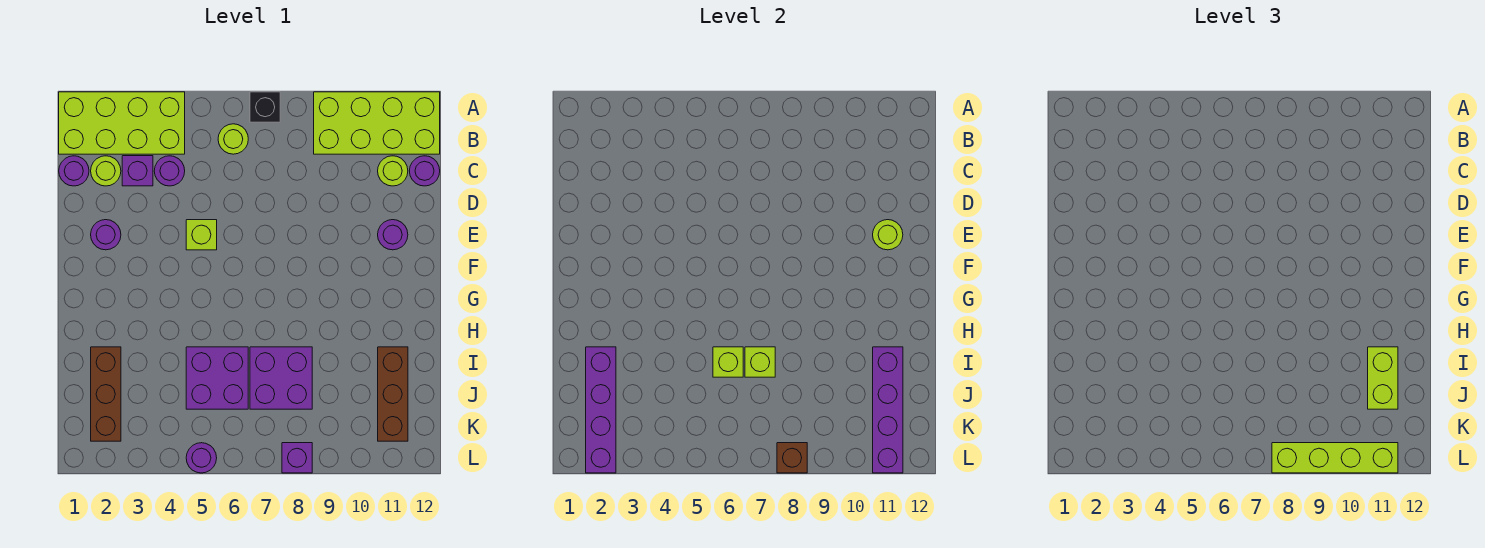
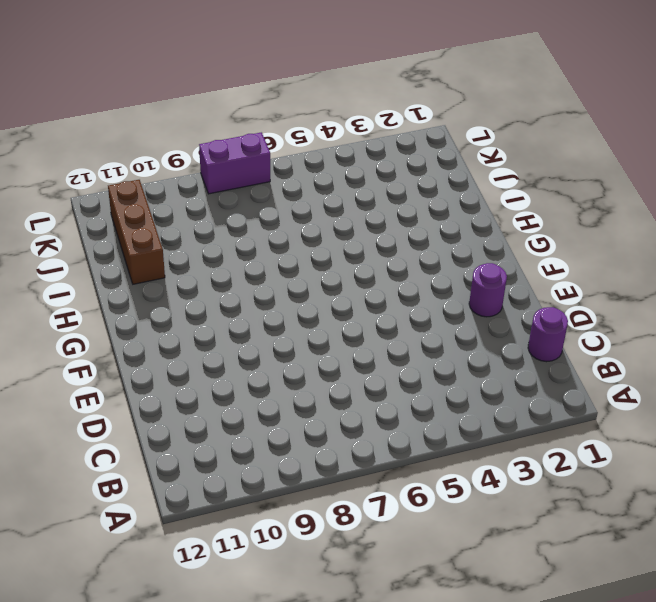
purple 1x2 brick [199,132,270,194] -> purple 1x1 brick [282,443,312,473]
none -> lime 2x4 brick [59,92,185,154]
none -> black 1x1 brick [250,92,280,122]
none -> lime 2x4 brick [314,92,440,154]

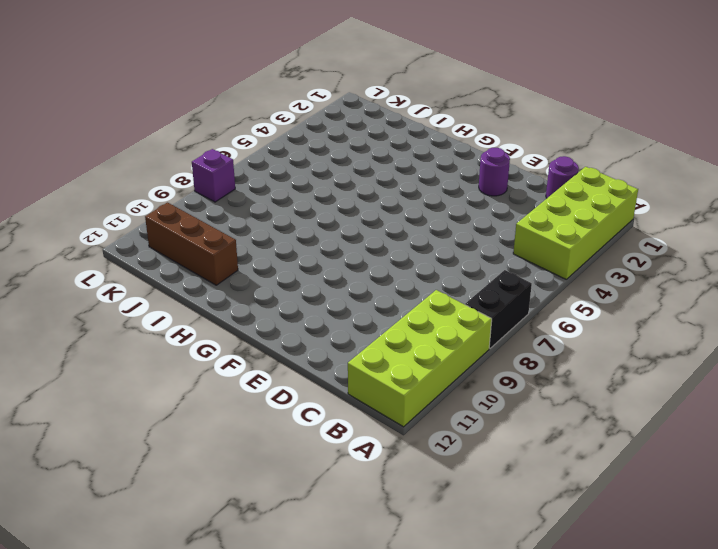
black 1x2 brick [465,270,532,348] -> black 1x1 brick [250,92,280,122]
none -> lime 1x1 round brick [218,124,248,154]
none -> lime 1x1 round brick [91,156,121,186]
none -> purple 1x1 brick [122,156,153,186]

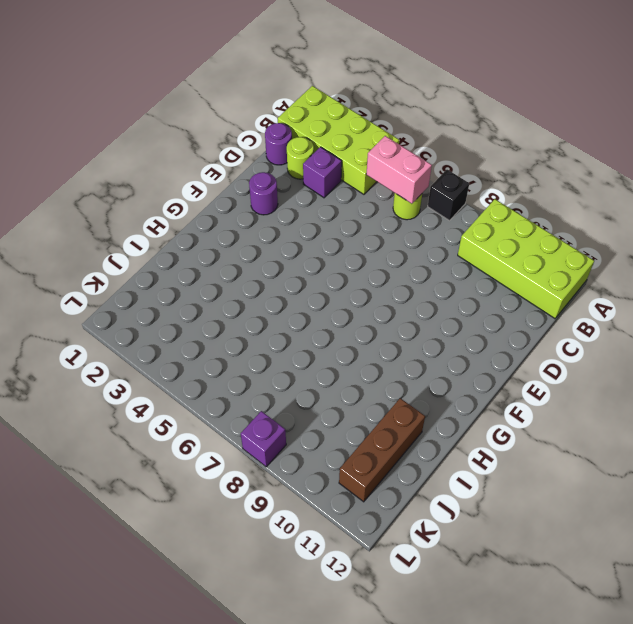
pink 1x2 brick [366,136,432,204] -> none
none -> purple 1x1 round brick [154,156,185,186]
none -> lime 1x1 round brick [378,156,408,186]
none -> purple 1x1 round brick [410,156,440,186]

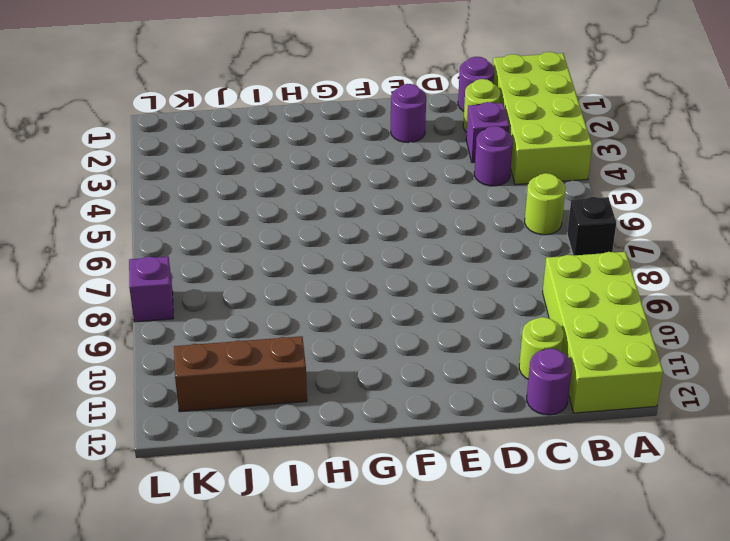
none -> lime 1x1 brick [186,220,217,250]
none -> purple 1x1 round brick [378,220,408,250]
none -> brown 1x3 brick [91,347,121,441]

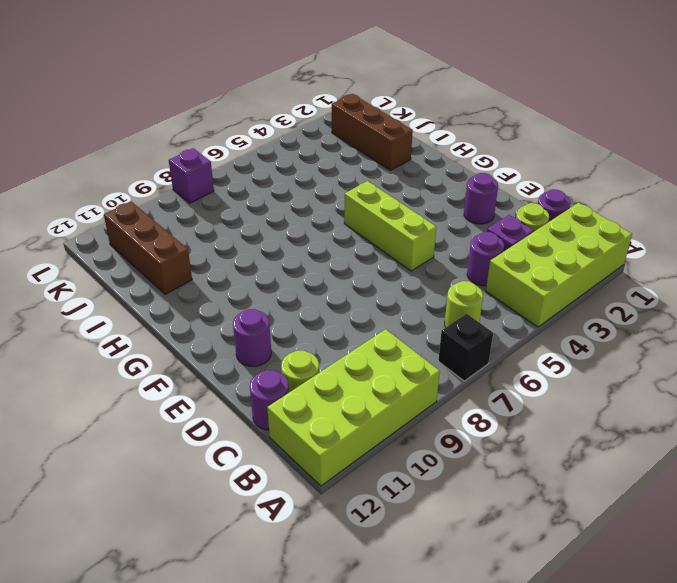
lime 1x3 brick [344,181,436,271] -> lime 1x1 brick [186,220,217,250]
none -> purple 2x2 brick [186,347,248,409]
none -> purple 2x2 brick [250,347,312,409]
none -> purple 1x1 round brick [186,443,217,473]

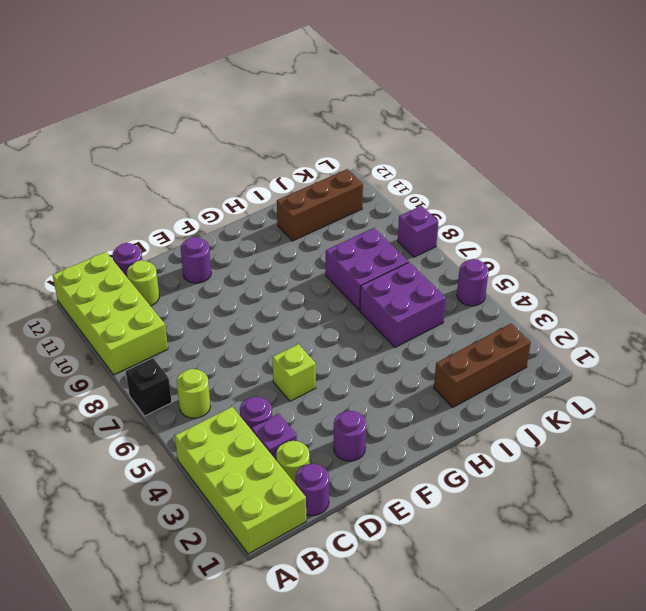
none -> lime 1x1 round brick [873,220,903,250]
none -> purple 1x4 brick [586,347,616,473]
none -> lime 1x1 brick [713,347,743,377]

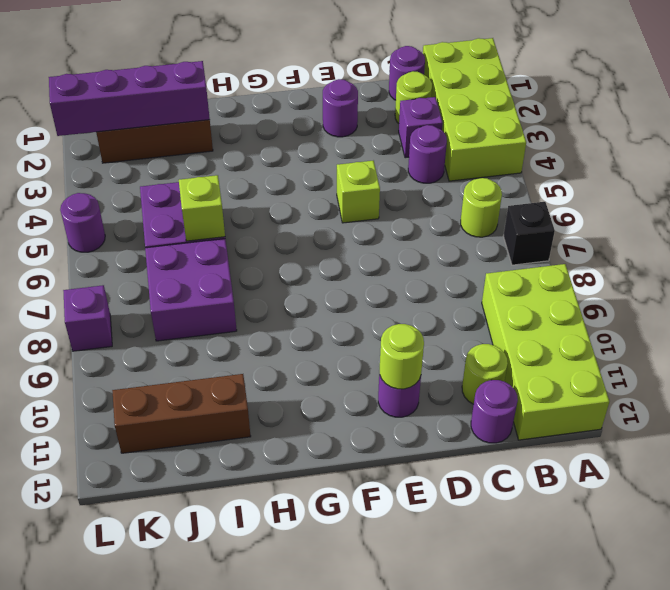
none -> lime 1x1 brick [745,347,775,377]
none -> purple 1x4 brick [873,347,903,473]
none -> brown 1x1 brick [777,443,807,473]

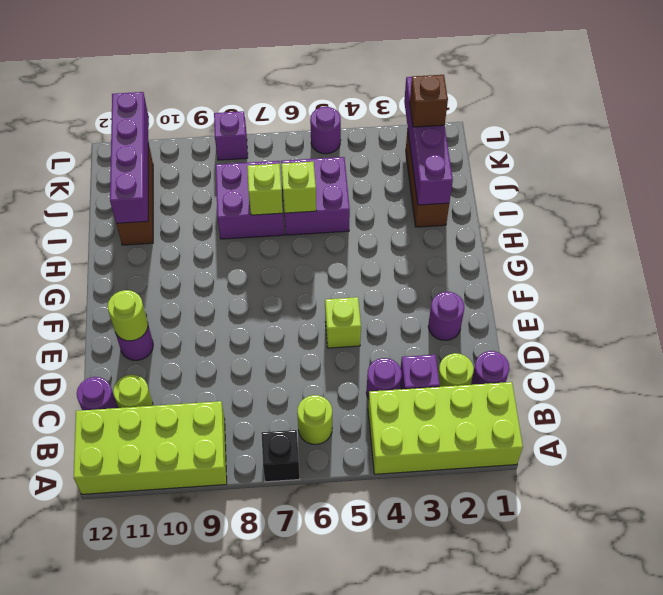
brown 1x1 brick [410,75,448,127] -> brown 1x1 brick moved to [777,443,807,473]
none -> lime 1x2 brick [1368,347,1398,409]
none -> lime 1x4 brick [1272,443,1398,473]

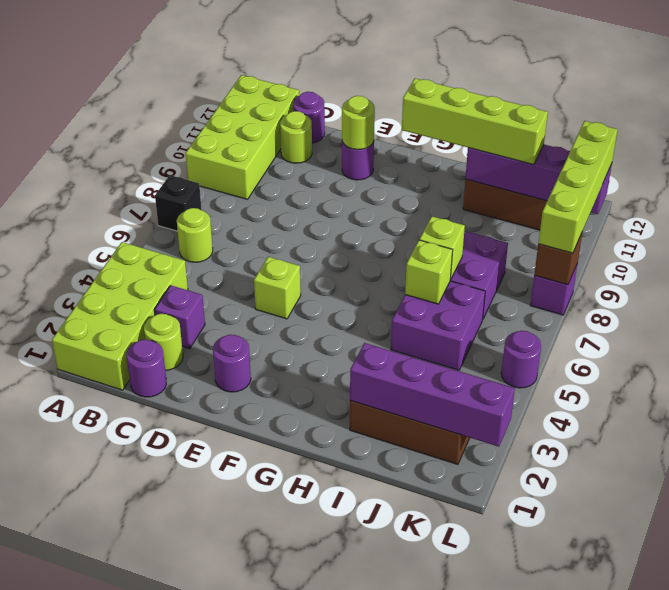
lime 1x4 brick [402,78,548,165] -> lime 1x2 brick [1368,347,1398,409]
none -> purple 1x1 round brick [154,156,185,186]

